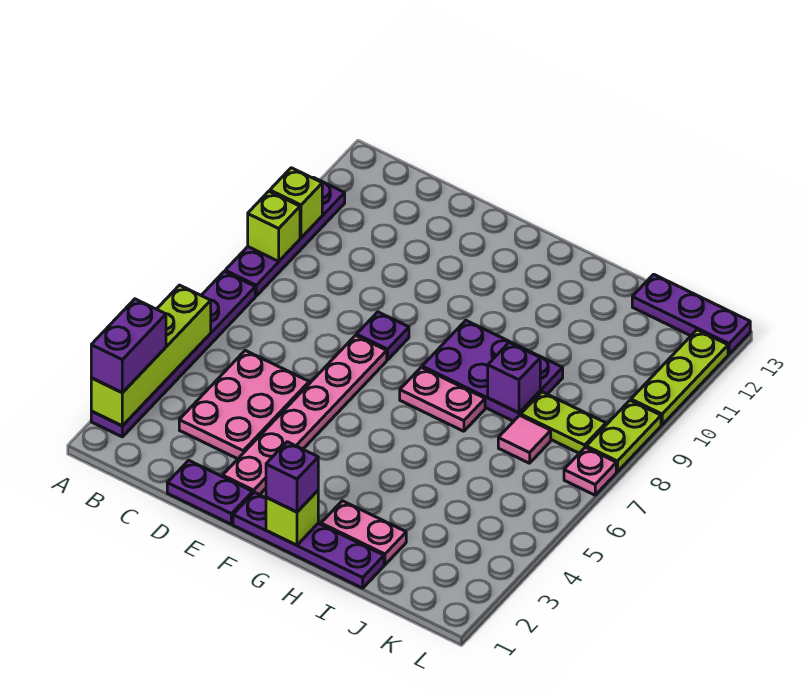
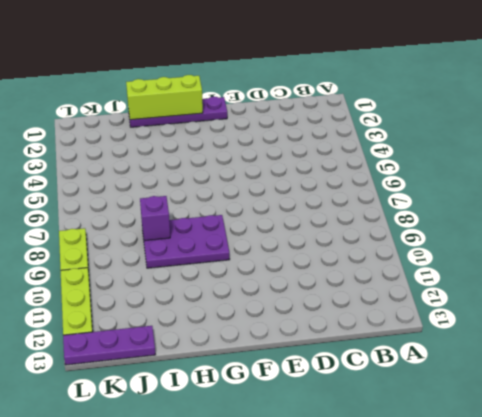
lime 1x3 brick [126,75,203,120] -> lime 1x1 brick [266,491,318,545]
none -> purple 1x6 plate [91,272,255,437]
none -> purple 1x4 plate [225,178,345,296]
none -> pink 2x3 plate [179,350,309,459]

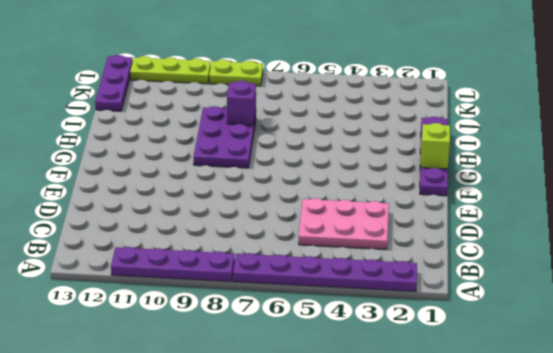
none -> purple 1x2 plate [167,460,253,524]
none -> pink 1x6 plate [223,335,387,495]
none -> purple 1x1 plate [356,312,409,360]

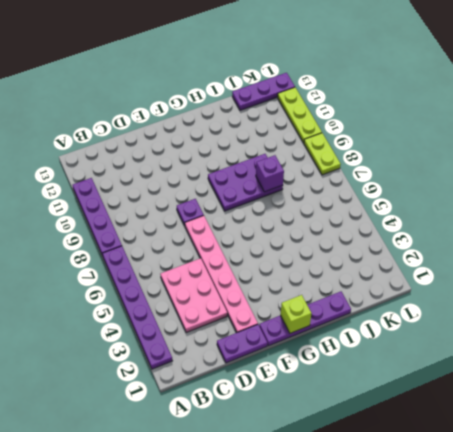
none -> pink 1x2 plate [400,367,485,431]
none -> pink 1x2 plate [321,501,406,565]
none -> pink 1x1 tile [498,415,551,463]

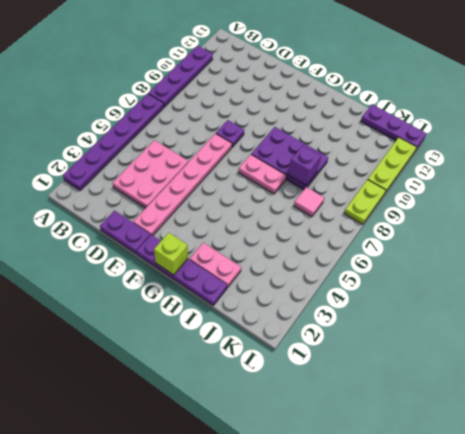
none -> lime 1x2 plate [521,392,606,453]
none -> pink 1x1 plate [564,447,616,495]
none -> lime 1x4 brick [91,285,211,426]

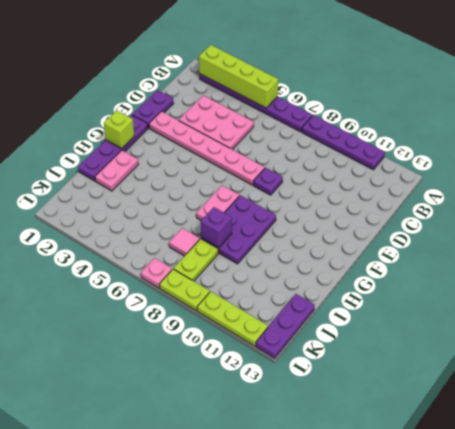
none -> lime 1x1 brick [248,191,300,261]
none -> lime 1x1 brick [270,168,322,238]
none -> purple 1x2 brick [91,299,166,393]

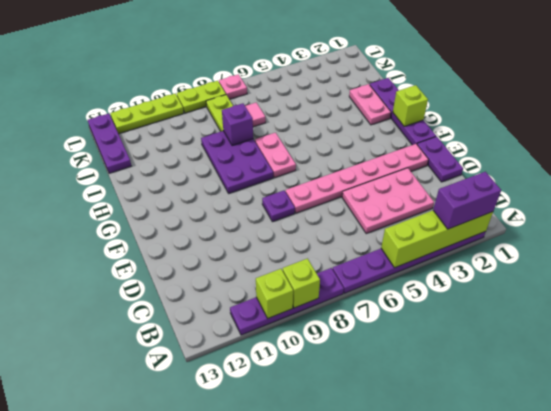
none -> purple 1x1 brick [266,442,318,512]

